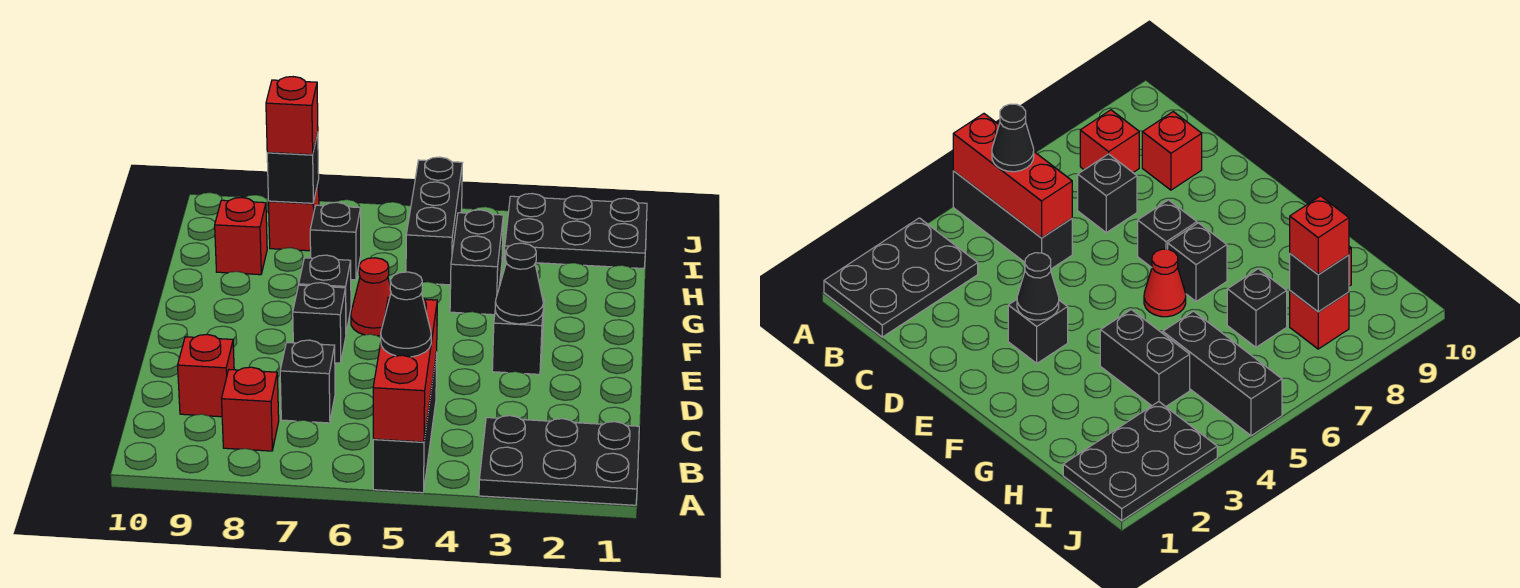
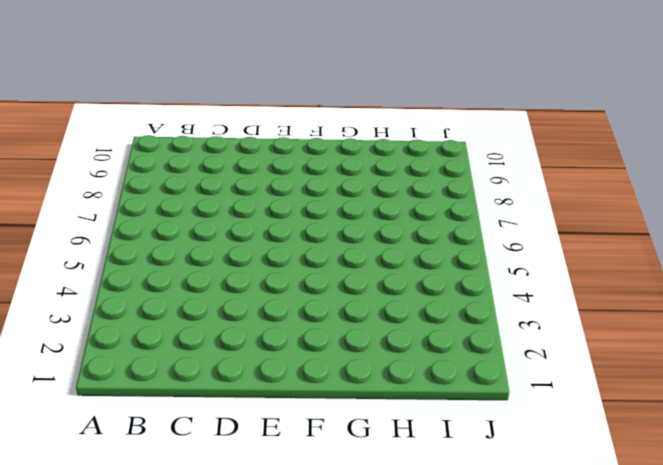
none -> black 2x3 plate [479,416,639,505]
none -> black 1x3 brick [373,352,437,493]
none -> red 1x1 brick [222,367,279,451]

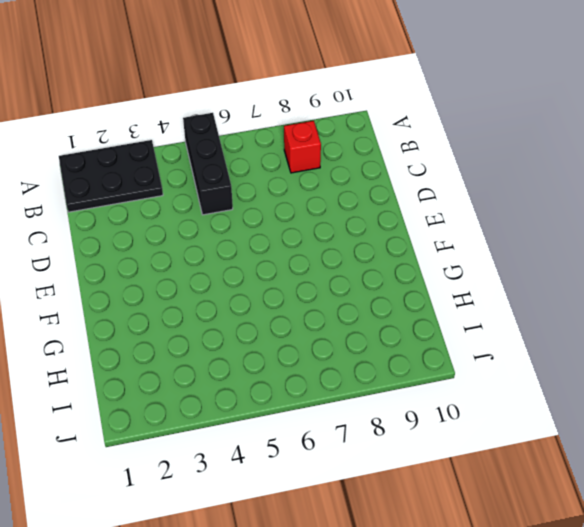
none -> black 1x1 brick [280,340,335,423]
none -> red 1x1 brick [178,334,234,417]
none -> black 1x1 brick [492,298,544,374]

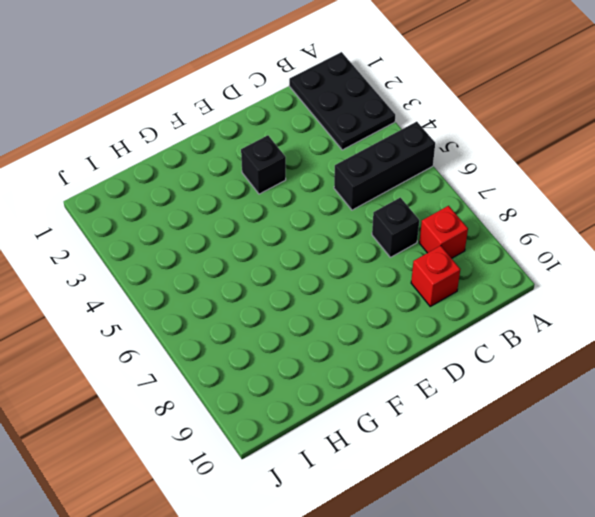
none -> black 1x1 brick [293,283,346,363]
none -> red 1x1 cone [351,258,391,336]
none -> black 1x1 brick [299,255,351,332]

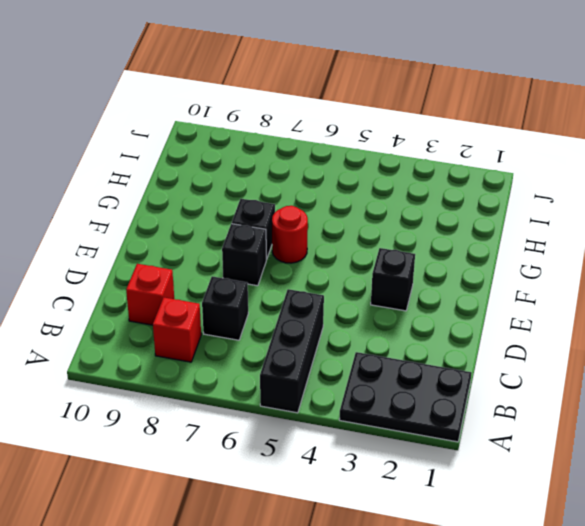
red 1x1 round brick [272,206,308,263] -> red 1x1 cone [351,258,391,336]
none -> black 1x2 brick [450,210,503,315]
none -> black 1x3 brick [406,157,462,285]
none -> black 1x1 brick [310,202,361,280]

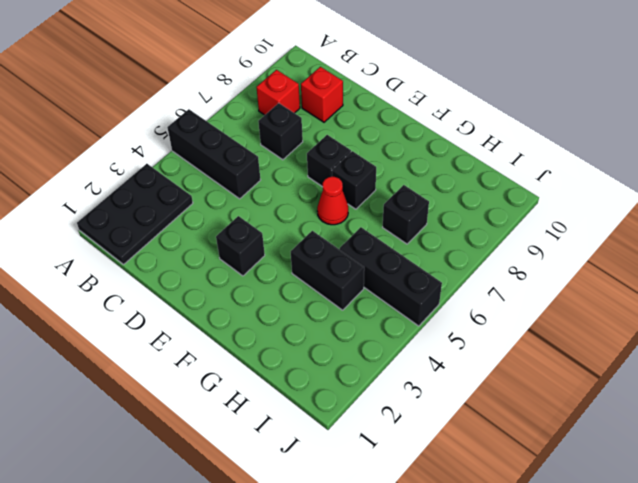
none -> red 1x1 brick [215,198,267,275]
none -> black 2x3 plate [504,194,647,269]
none -> red 1x1 brick [269,181,319,251]

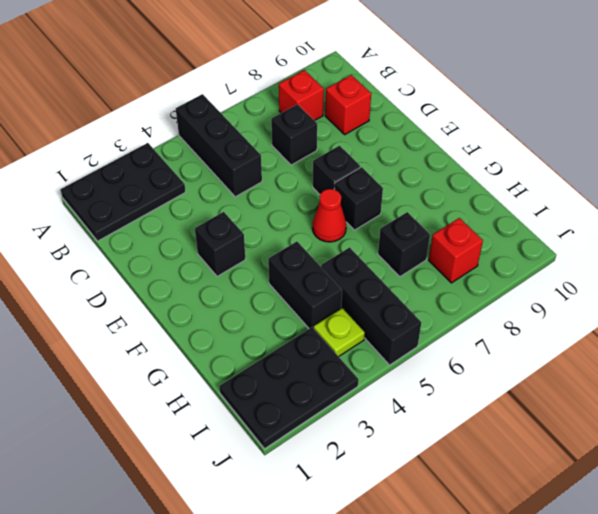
lime 1x1 plate [314,308,365,356] -> none
none -> red 1x1 brick [215,198,267,275]
none -> red 1x3 brick [373,297,437,442]
none -> black 1x1 cone [495,243,543,324]

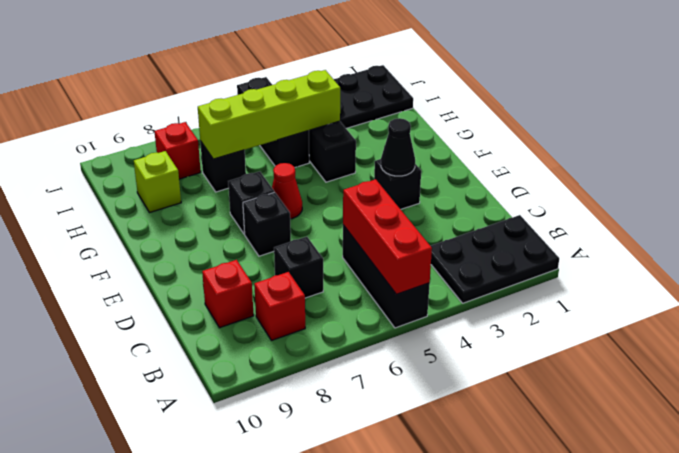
lime 1x4 brick [198,70,340,159] -> none
lime 1x1 brick [134,151,181,213] -> red 1x1 brick [215,198,267,275]
none -> black 1x1 brick [267,133,319,203]
none -> black 1x1 cone [381,272,431,357]
none -> red 1x1 brick [266,77,318,155]

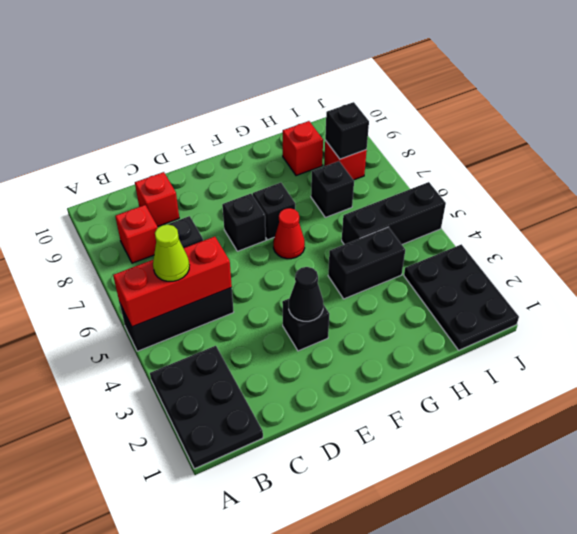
lime 1x1 cone [153,224,189,281] -> black 1x1 cone [381,272,431,357]
none -> red 1x1 brick [266,77,318,155]

